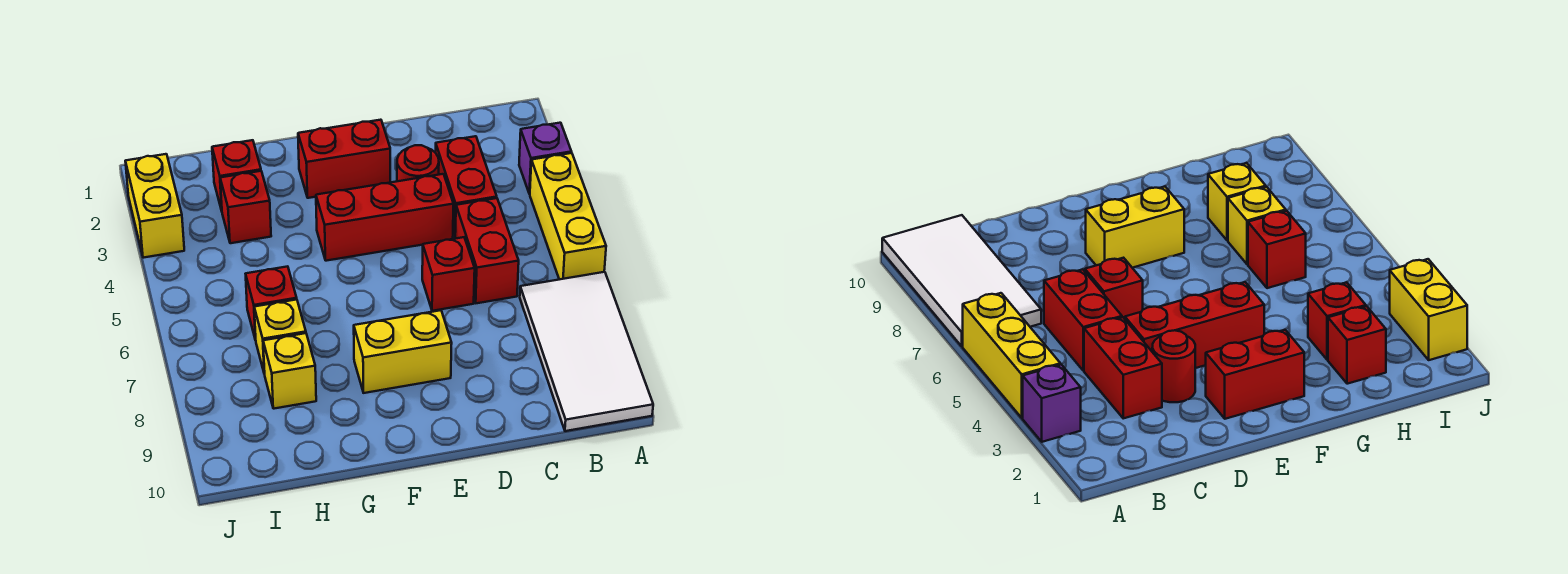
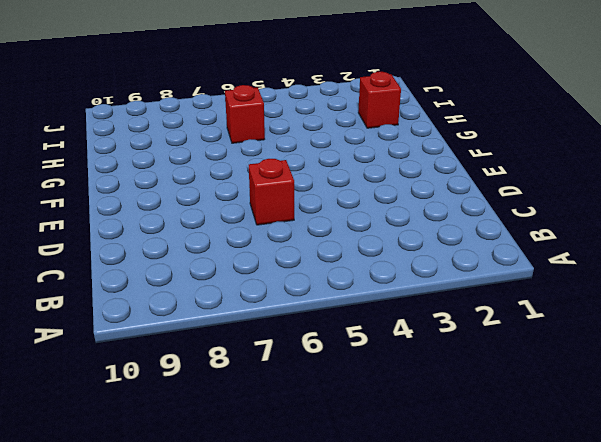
none -> purple 1x1 brick [519,123,571,194]
none -> yellow 1x3 brick [530,153,606,280]
none -> white 2x4 tile [520,272,653,431]

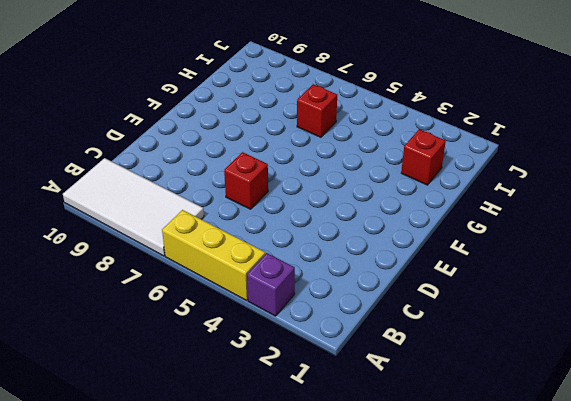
none -> red 1x2 brick [436,136,497,238]
none -> red 1x2 brick [455,198,519,303]
none -> red 1x1 round brick [397,145,439,181]

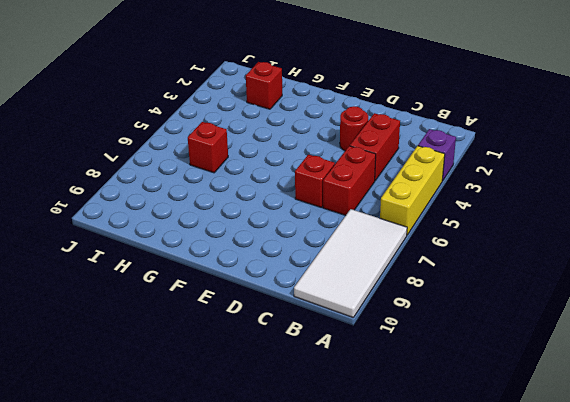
none -> red 1x3 brick [316,174,453,261]
none -> red 1x2 brick [298,120,390,198]
none -> yellow 1x2 brick [354,310,452,393]

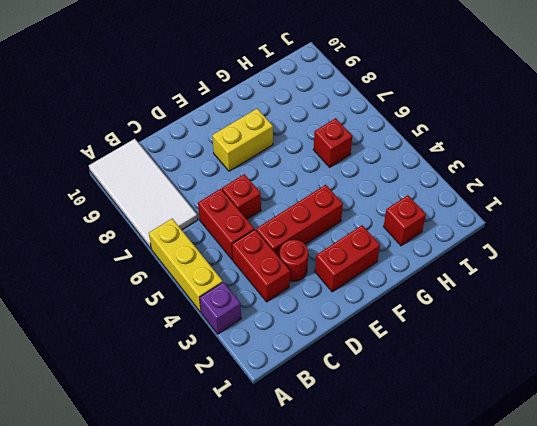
none -> red 1x1 brick [220,171,271,243]
none -> yellow 1x1 brick [254,300,306,374]
none -> yellow 1x1 brick [263,333,316,409]

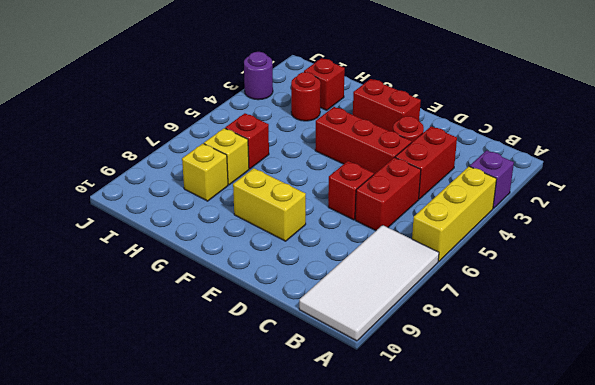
red 1x1 round brick [291,72,321,121] -> red 1x1 brick [220,171,271,243]
purple 1x1 round brick [244,52,273,100] -> yellow 1x2 brick [125,154,184,258]

